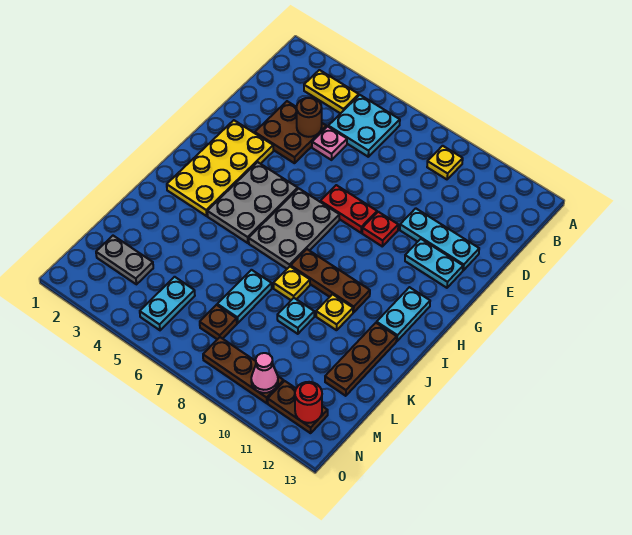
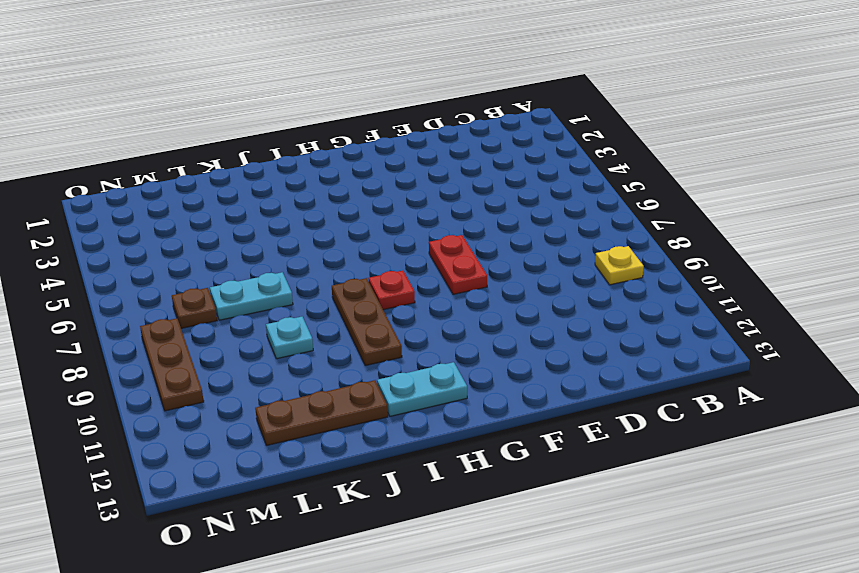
red 1x1 plate [368,271,415,310] -> red 1x1 plate moved to [362,212,398,246]
none -> yellow 1x2 plate [304,70,359,114]
none -> cyan 2x2 plate [328,95,400,157]
none -> brown 2x2 plate [255,101,327,163]

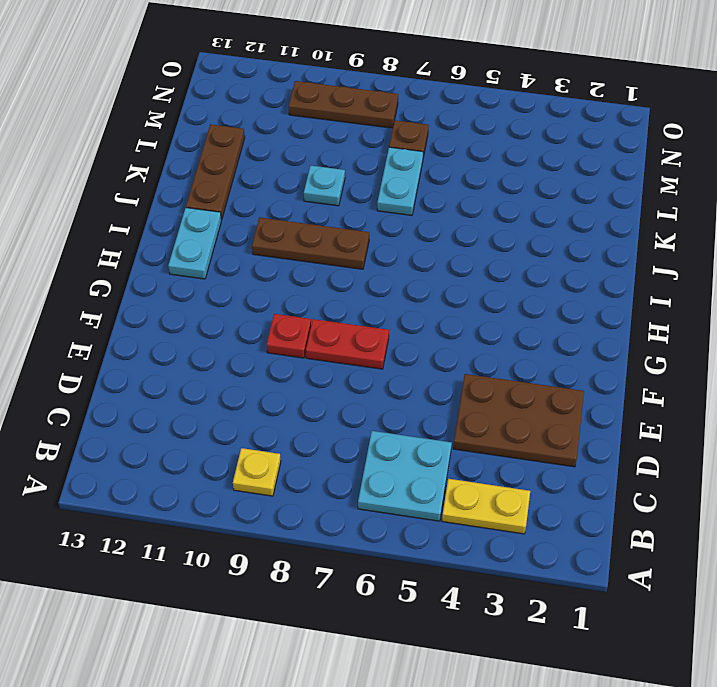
brown 2x3 plate [453,374,584,467] -> brown 2x2 plate [255,101,327,163]
none -> pink 1x1 plate [312,127,347,160]
none -> cyan 1x3 plate [400,208,479,270]
none -> yellow 2x4 plate [167,120,273,216]

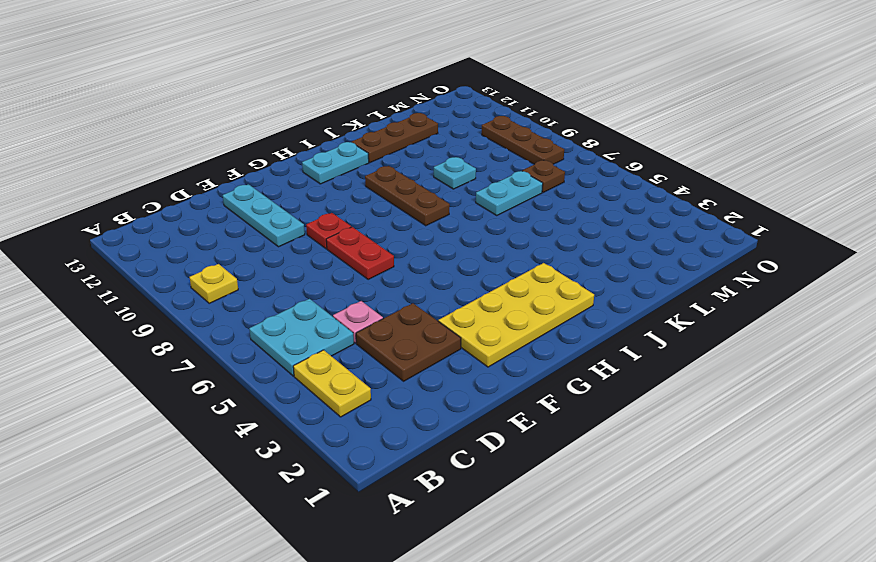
none -> cyan 1x2 plate [405,239,463,288]
none -> grey 2x3 plate [207,162,298,243]
none -> grey 2x3 plate [249,188,339,269]

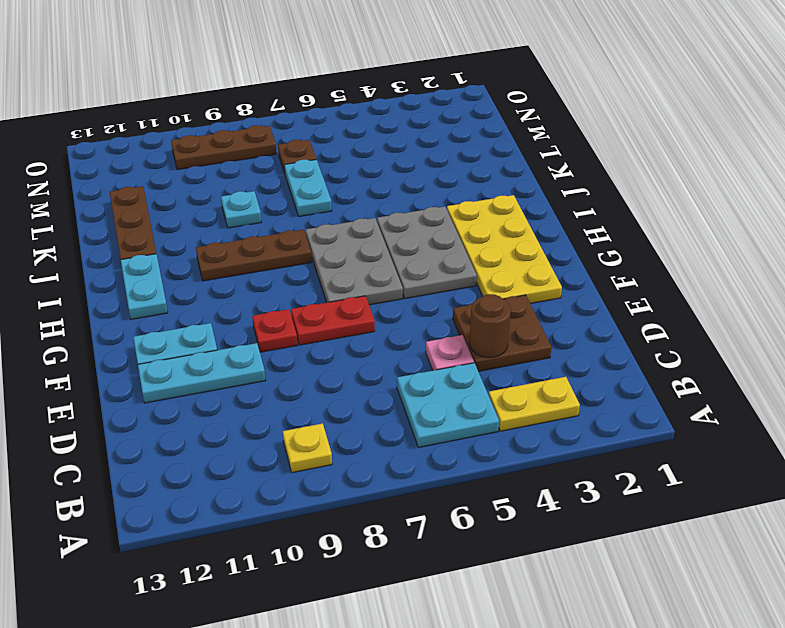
none -> yellow 1x1 plate [273,267,310,300]
none -> yellow 1x1 plate [316,294,353,330]
none -> grey 1x2 plate [96,236,153,284]

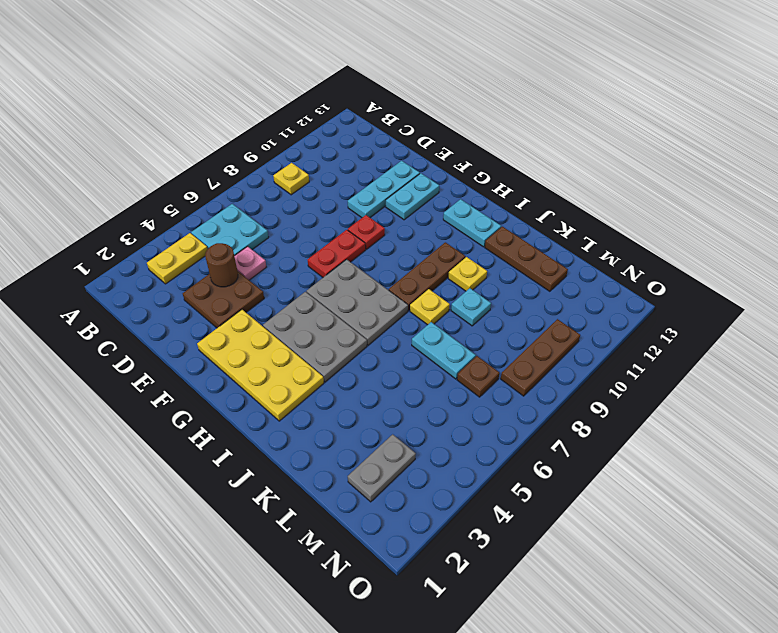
none -> cyan 1x2 plate [140,277,195,330]
none -> brown 1x2 plate [268,381,328,433]
none -> pink 1x1 cone [251,353,278,393]

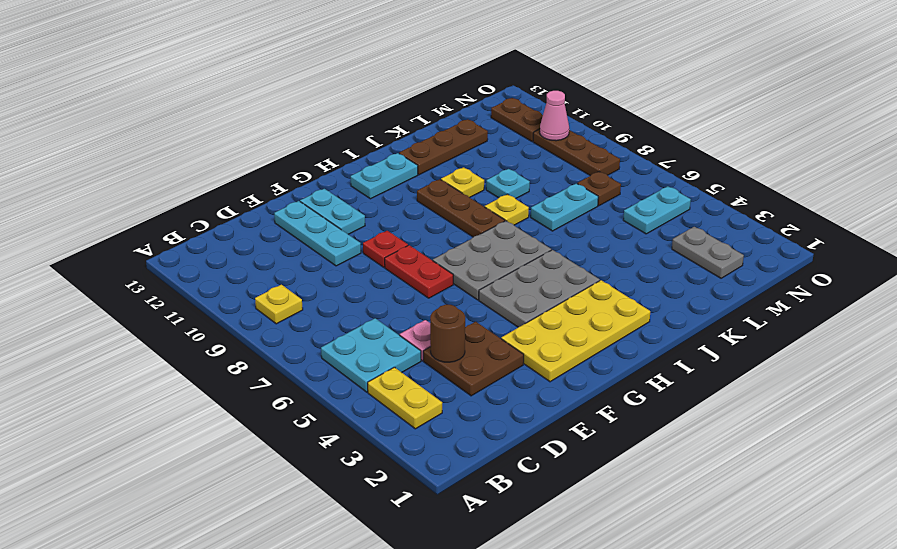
none -> red 1x1 round brick [295,382,322,423]

